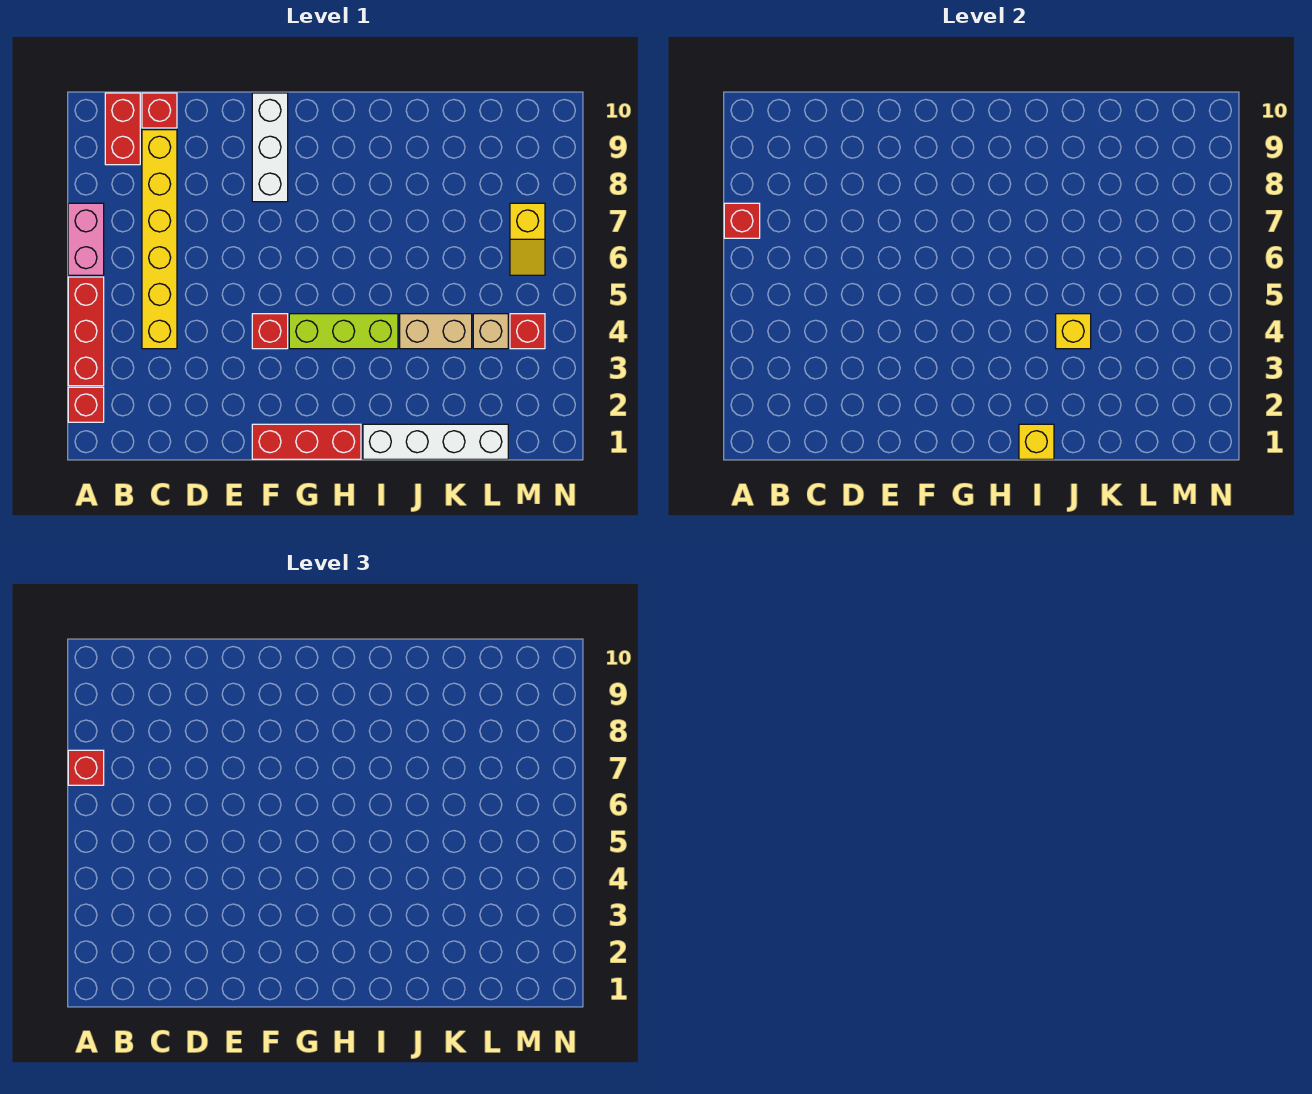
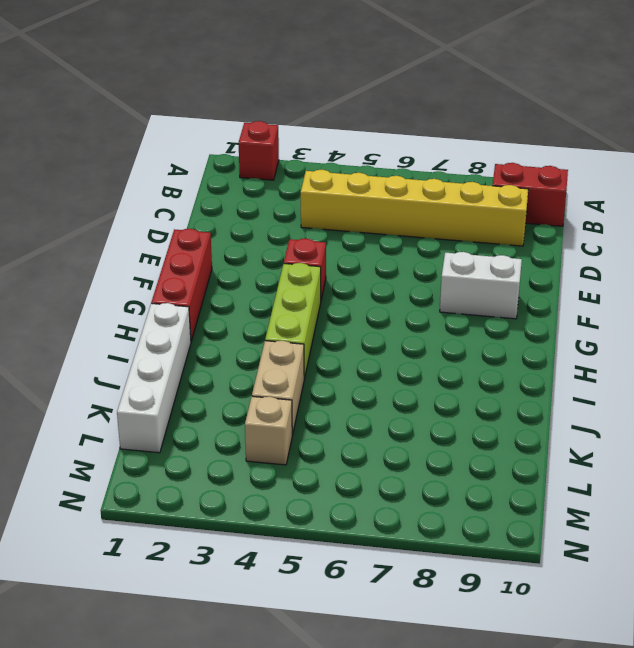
white 1x2 brick [440,252,522,319] -> white 1x3 brick [252,93,288,202]
none -> red 1x3 brick [68,277,104,386]
none -> pink 1x2 brick [68,203,104,275]
none -> red 1x1 brick [142,93,177,128]

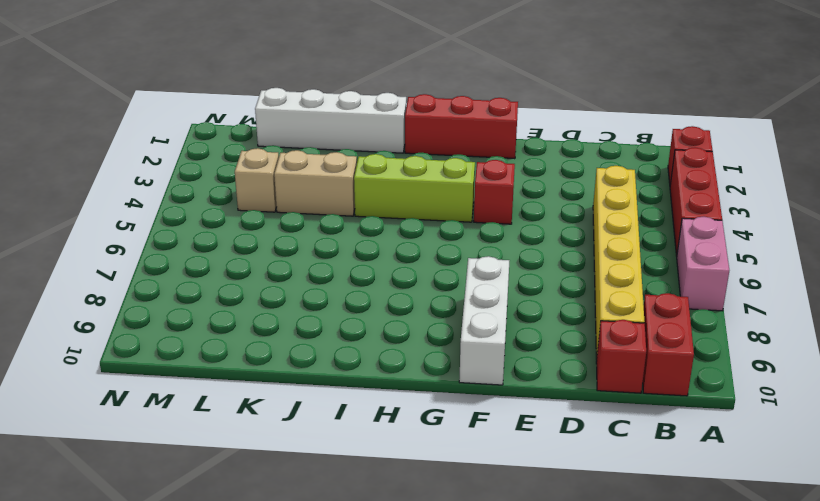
none -> red 1x1 brick [510,314,545,349]
none -> yellow 1x2 slope [510,203,545,275]
none -> red 1x1 brick [724,203,760,238]

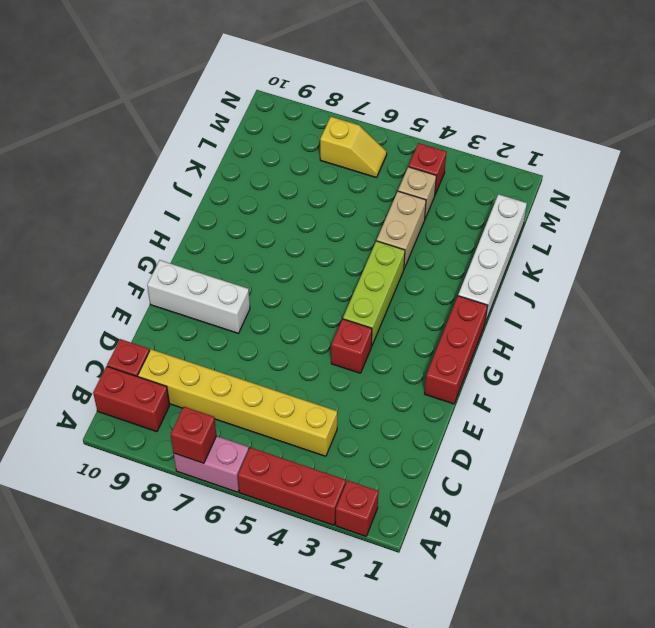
none -> yellow 1x1 brick [1019,424,1054,459]
none -> yellow 1x1 brick [1056,314,1091,349]
none -> red 1x1 brick [68,750,104,785]

